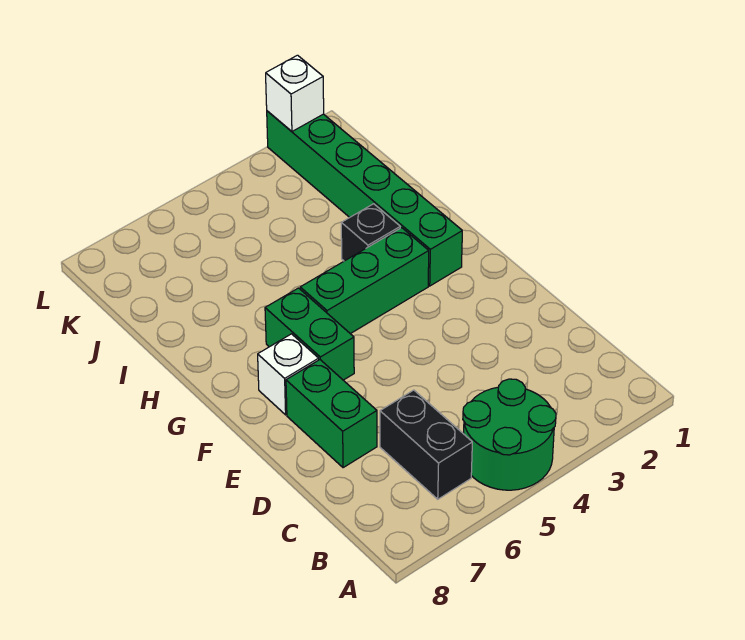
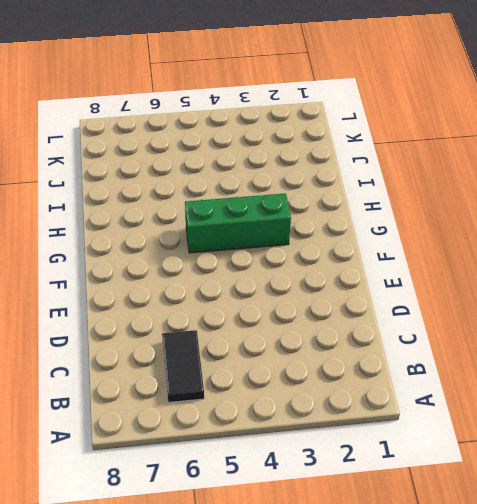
black 1x2 tile [162,330,204,403] -> black 1x2 brick [380,390,472,499]
none -> green 2x2 round brick [463,379,556,490]
none -> green 1x2 brick [286,360,377,468]

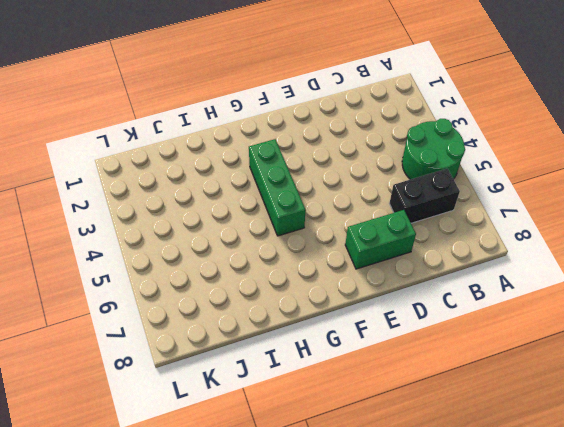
none -> green 1x2 brick [265,288,354,380]
none -> white 1x1 brick [258,334,319,415]

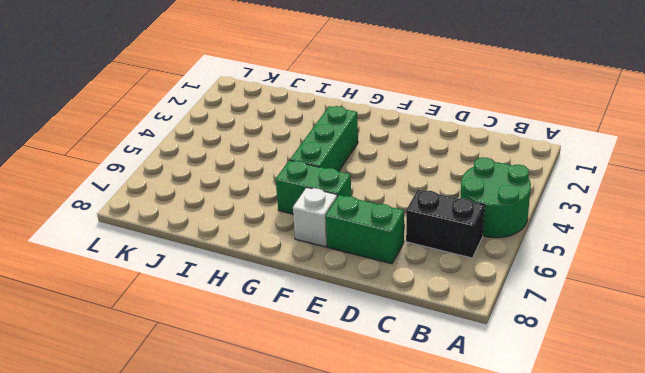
none -> green 1x6 brick [267,111,462,286]
none -> black 1x1 brick [341,204,400,261]

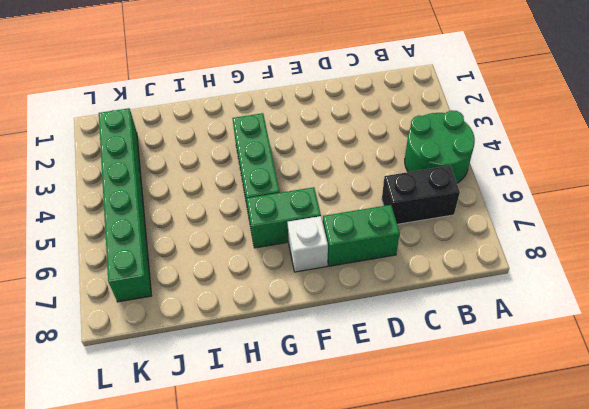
green 1x6 brick [99,108,151,302] -> green 1x6 brick turned to [267,111,462,286]
none -> black 1x1 brick [341,204,400,261]
none -> white 1x1 brick [266,55,324,131]

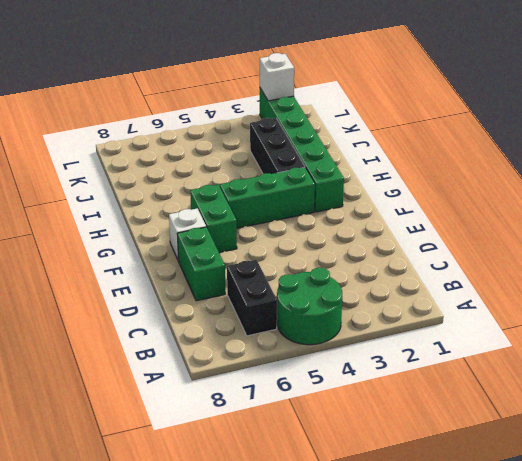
black 1x3 brick [250,118,305,174] -> black 1x1 brick [341,204,400,261]

